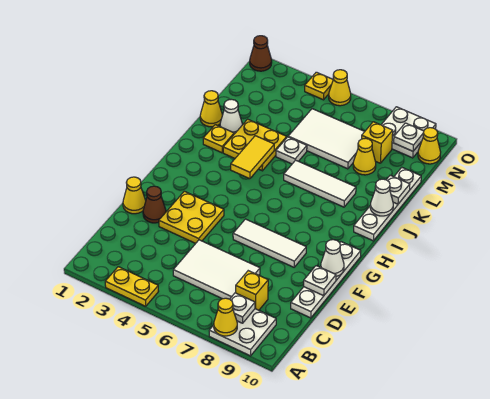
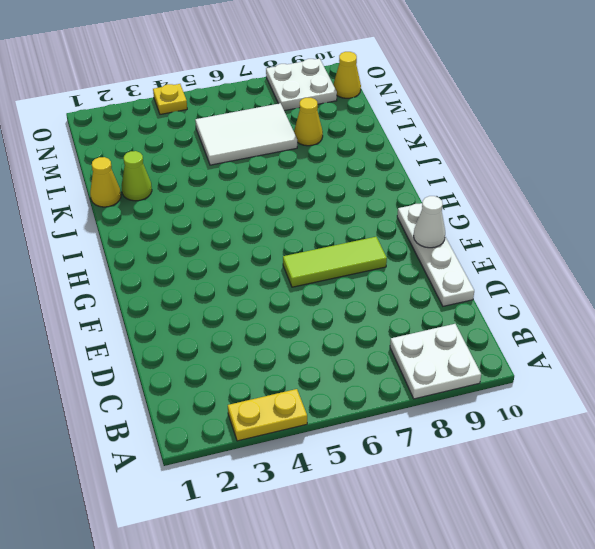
lime 1x3 tile [283,237,387,287] -> white 1x3 tile [233,219,306,267]
lime 1x1 cone [122,151,152,201] -> white 1x1 cone [220,99,242,134]
none -> white 2x3 tile [173,240,260,299]
none -> yellow 1x1 brick [236,271,268,310]
none -> yellow 1x1 cone [123,177,146,214]
none -> brown 1x1 cone [143,186,166,223]

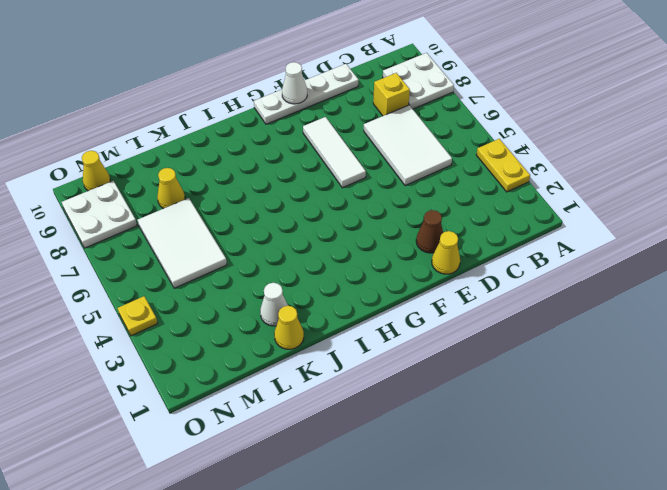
none -> yellow 2x2 plate [159,191,224,243]
none -> white 1x4 plate [354,168,421,241]
none -> yellow 1x1 plate [203,125,234,153]
none -> yellow 2x2 plate [223,119,287,171]

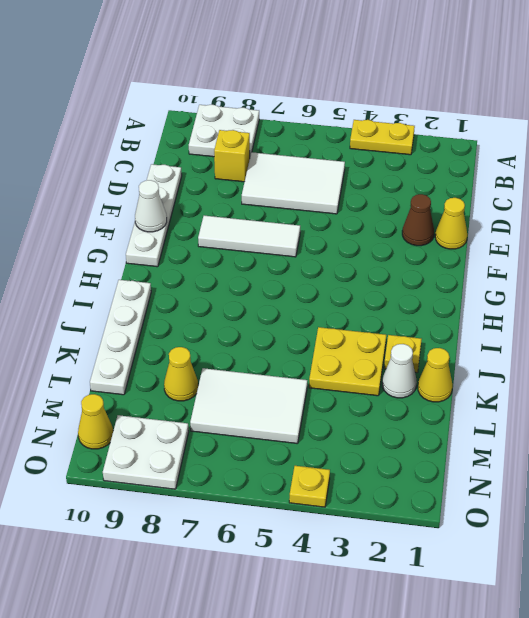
none -> yellow 2x2 plate [159,191,224,243]
none -> white 1x3 tile [284,160,356,207]
none -> white 1x1 plate [276,137,307,164]
none -> yellow 1x1 brick [362,122,393,163]

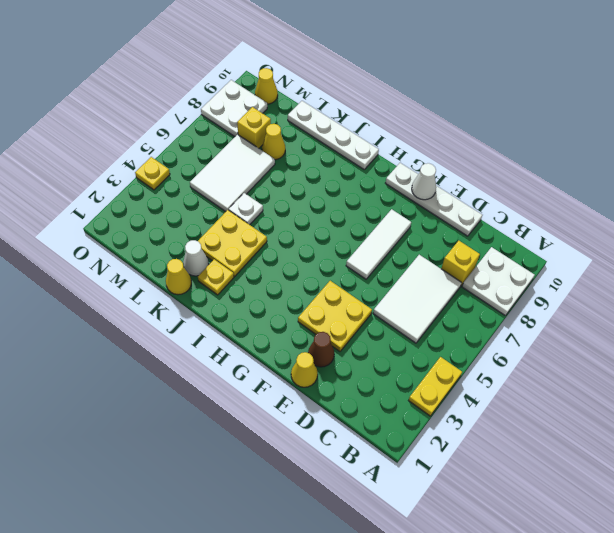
none -> white 1x3 tile [284,160,356,207]
none -> brown 1x1 cone [250,36,272,71]
none -> yellow 1x1 cone [329,70,351,106]
none -> yellow 1x1 cone [214,298,237,336]

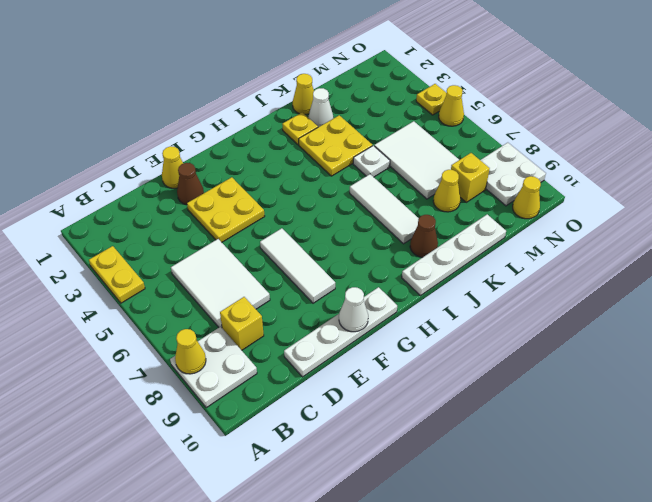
brown 1x1 cone [410,215,438,257] -> brown 1x1 cone moved to [250,36,272,71]
none -> white 1x1 plate [230,293,255,323]
none -> white 1x1 plate [304,266,336,296]
none -> yellow 1x2 tile [231,136,274,179]
none -> white 1x1 cone [370,179,393,216]

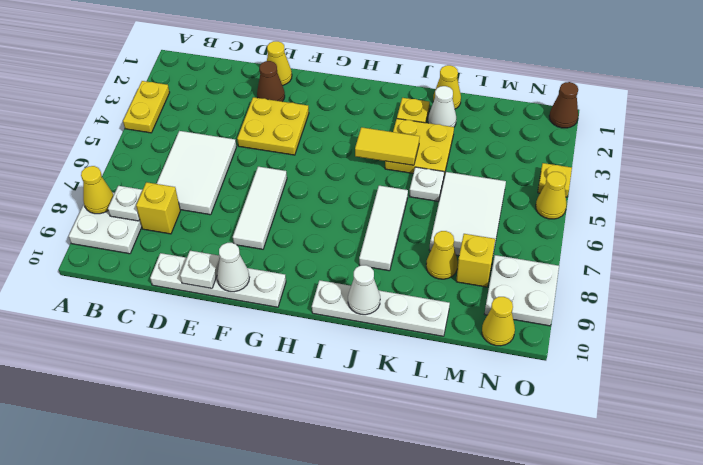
none -> white 1x1 plate [387,175,410,204]
none -> white 1x1 plate [394,123,424,151]

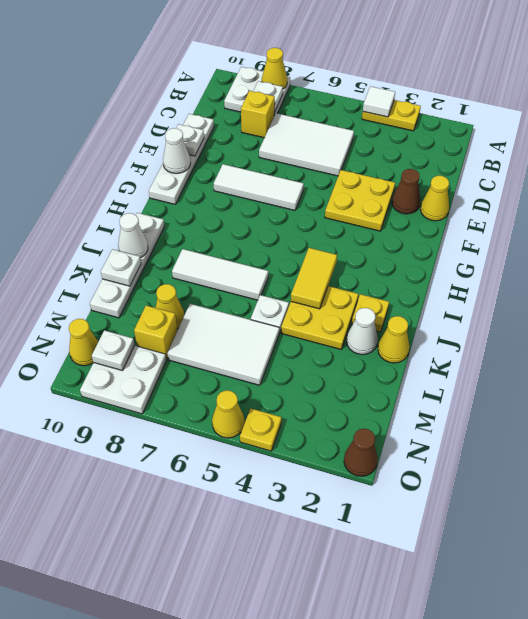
white 1x1 tile [363,86,395,117] -> none

